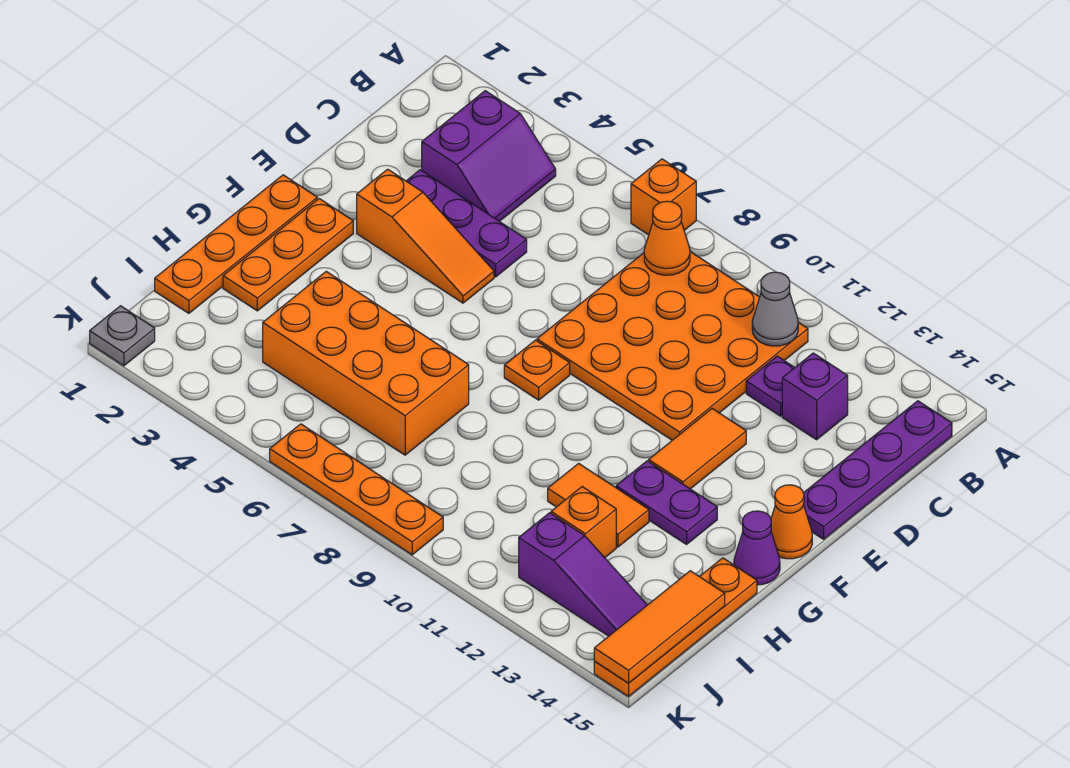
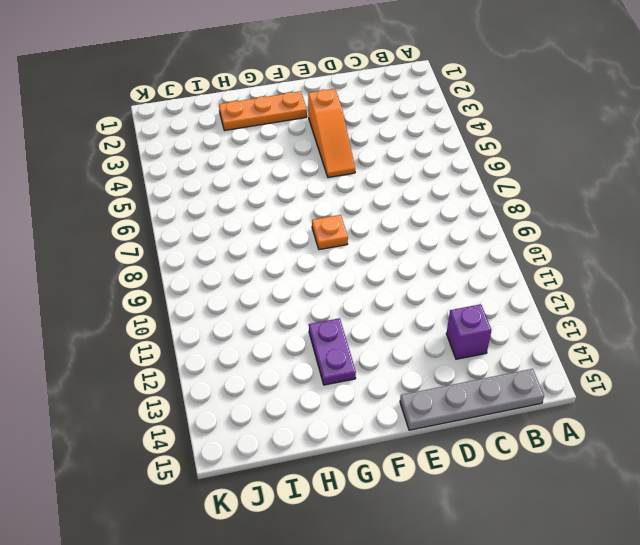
grey 1x4 plate [400,369,544,430] -> purple 1x4 plate [804,401,952,539]
none -> orange 1x1 brick [631,159,696,235]
none -> purple 2x2 slope [422,91,556,221]
none -> orange 4x4 plate [537,252,808,440]

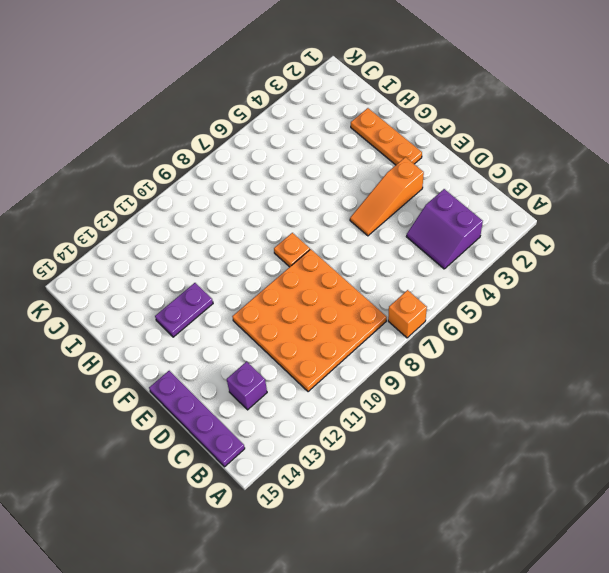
none -> purple 1x1 plate [746,356,795,416]
none -> purple 1x3 plate [407,170,527,277]
none -> orange 1x2 tile [649,409,746,489]

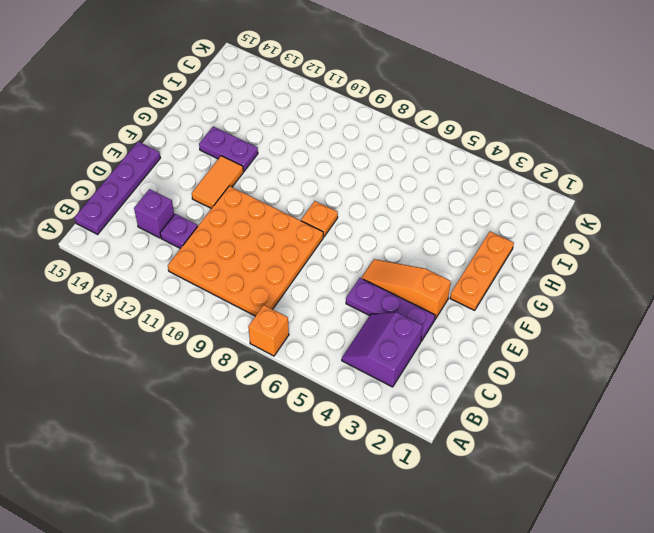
none -> orange 1x4 plate [155,175,317,313]
none -> orange 1x1 cone [771,485,812,559]
none -> purple 1x1 cone [734,511,780,585]

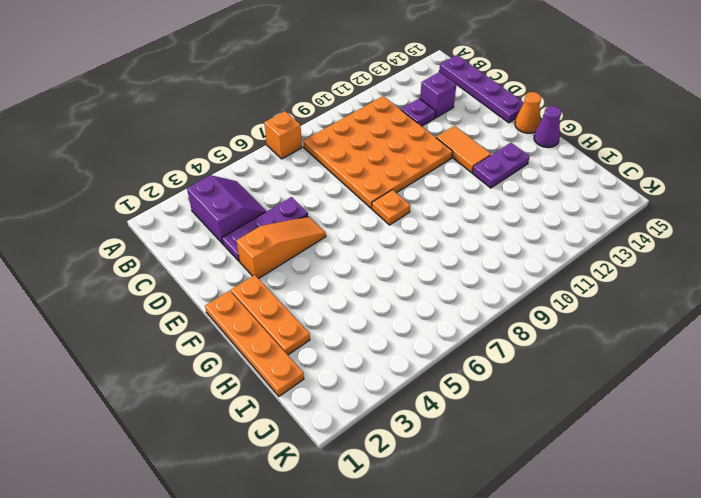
none -> orange 2x4 brick [263,271,469,455]
none -> orange 1x2 tile [548,463,649,547]
none -> orange 1x4 plate [594,558,757,696]

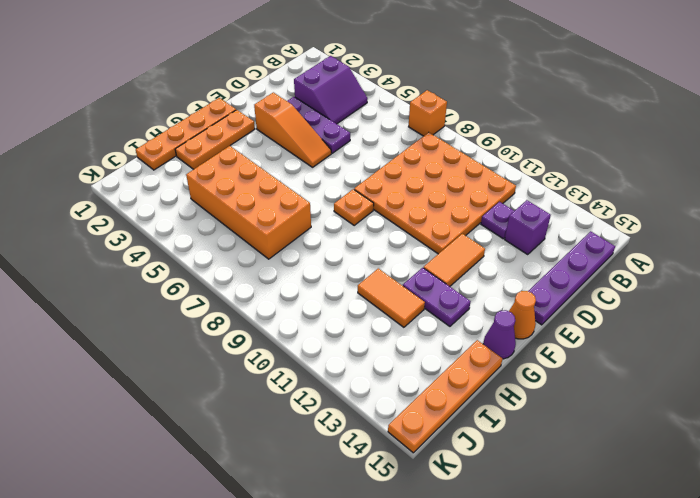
none -> orange 1x1 brick [551,487,616,558]
none -> purple 1x3 slope [519,513,647,636]
none -> grey 1x1 plate [90,306,155,366]

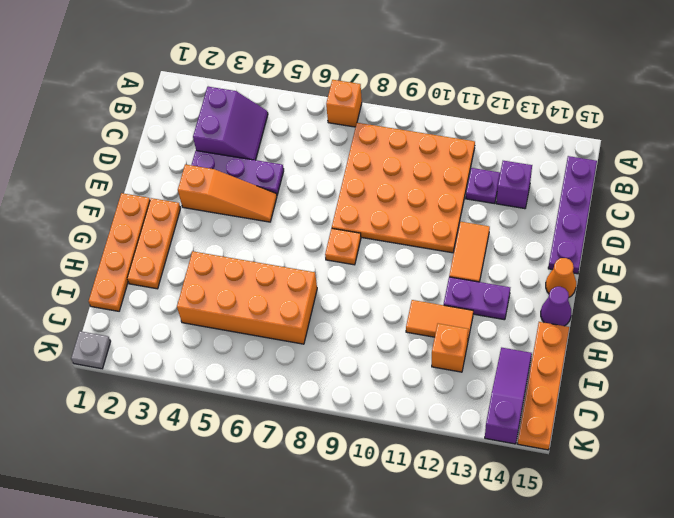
purple 1x3 slope [485,348,532,444] -> purple 1x3 slope turned to [519,513,647,636]
none -> orange 1x4 plate [270,424,443,555]
none -> orange 1x1 cone [644,201,690,275]
none -> grey 1x1 cone [752,272,798,346]

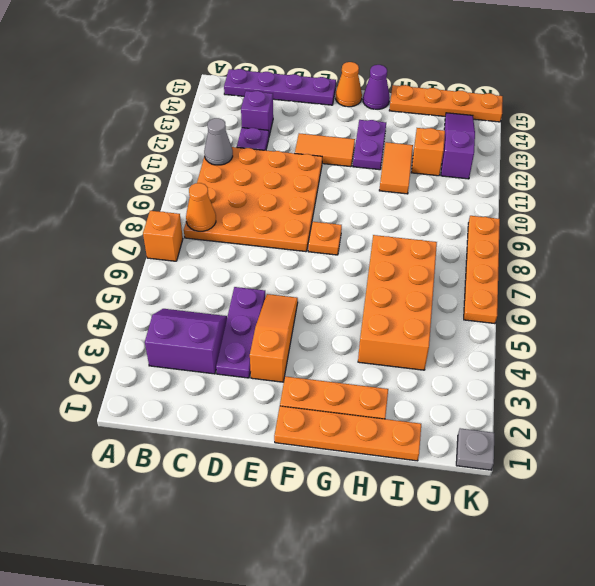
none -> orange 1x3 tile [594,571,725,683]

